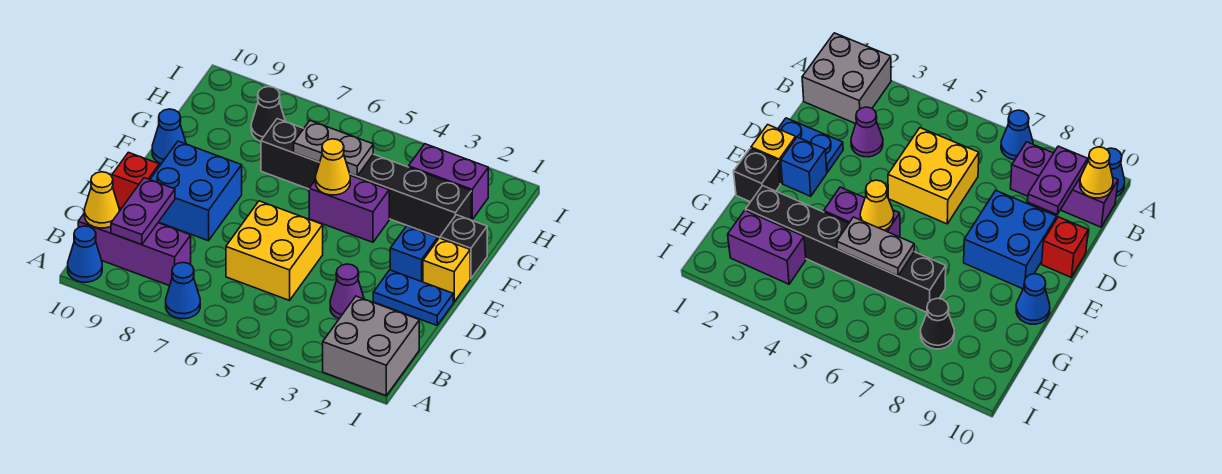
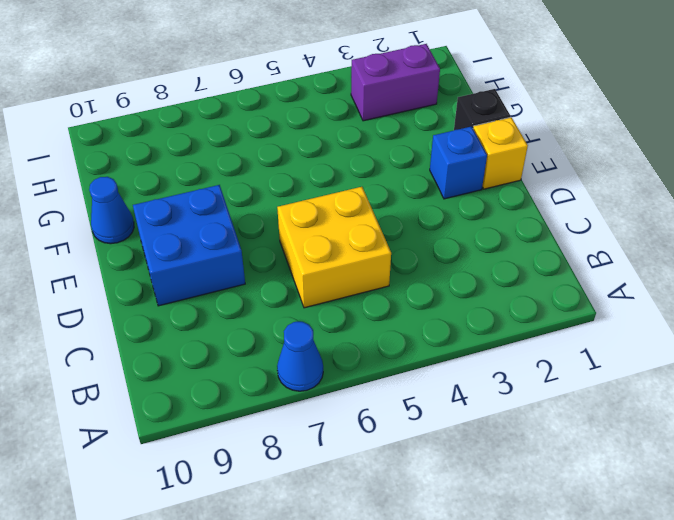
none -> grey 2x2 brick [323,296,419,396]
none -> blue 1x1 cone [68,226,102,282]
none -> purple 1x3 brick [78,208,191,286]

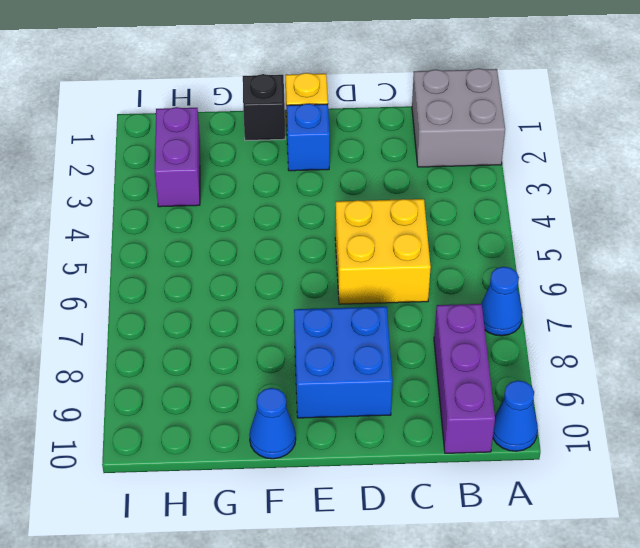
none -> purple 1x1 cone [330,264,364,319]
none -> blue 1x2 plate [373,270,453,325]
none -> red 1x1 brick [112,152,159,208]

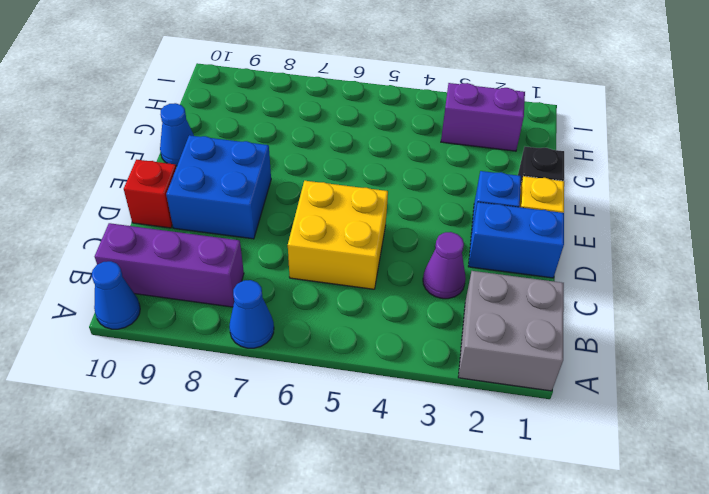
blue 1x2 brick [468,202,564,278] -> blue 1x2 plate [373,270,453,325]
none -> purple 1x2 brick [309,176,389,242]
none -> black 1x6 brick [261,119,471,238]
none -> black 1x1 cone [251,87,286,141]

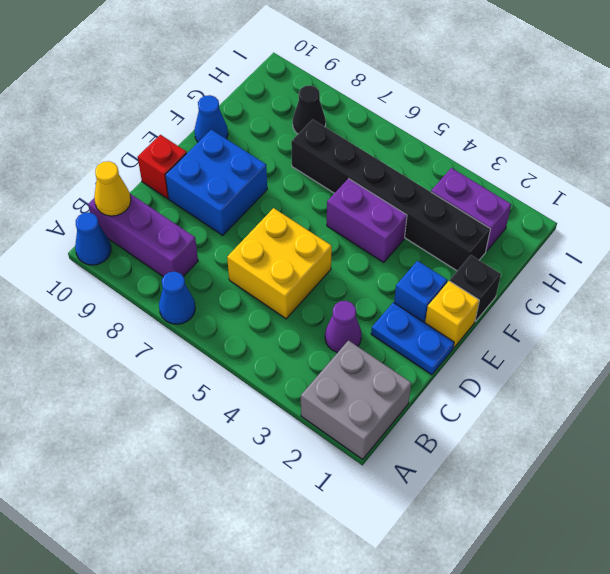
none -> purple 1x2 plate [111,178,175,245]
none -> yellow 1x1 cone [316,139,350,195]
none -> grey 1x2 plate [294,121,373,176]

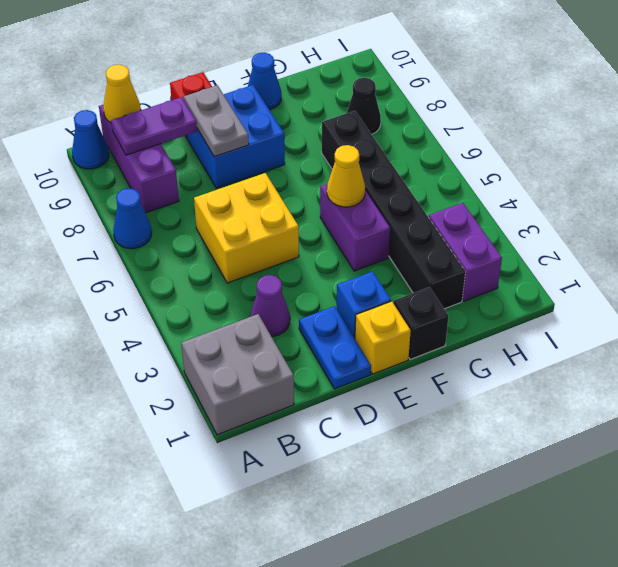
grey 1x2 plate [184,85,249,157] -> grey 1x2 plate moved to [294,121,373,176]

